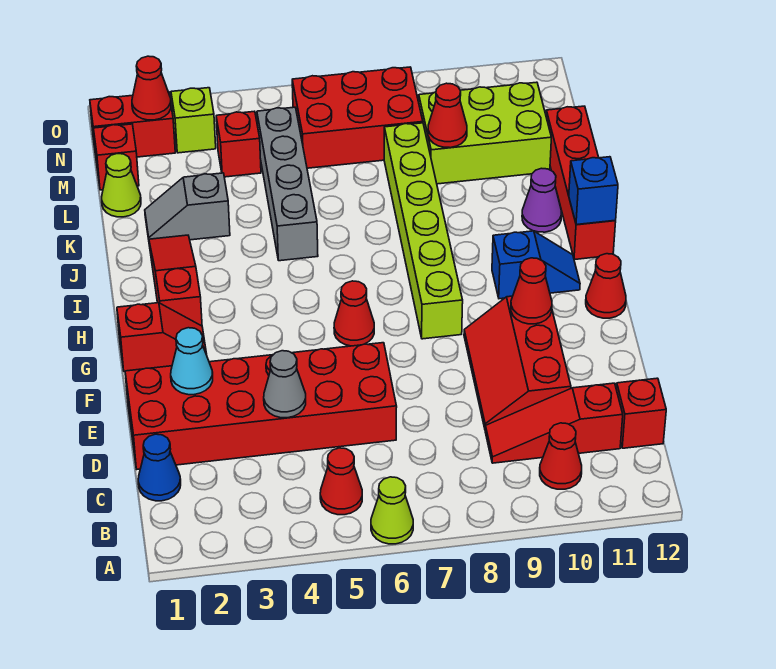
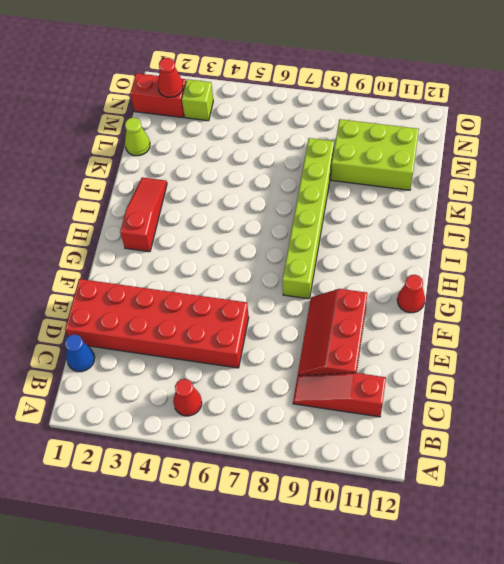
none -> lime 1x1 cone [371,477,413,544]
none -> red 1x1 cone [540,423,582,489]
none -> red 1x1 brick [616,378,666,448]
none -> red 1x2 slope [117,303,207,372]

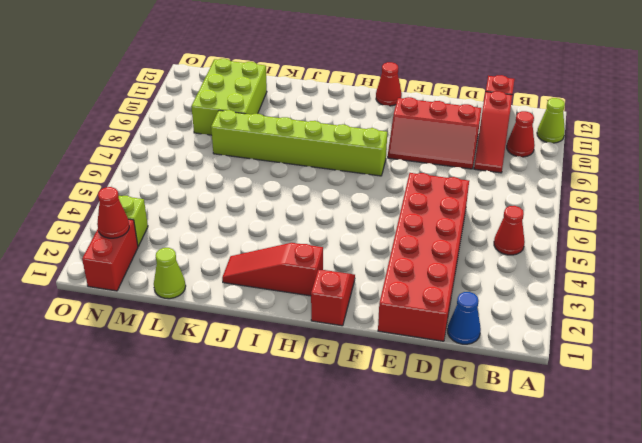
lime 1x1 cone [537,98,565,143] -> lime 1x1 cone moved to [371,477,413,544]
none -> red 1x1 cone [334,281,374,346]
none -> blue 1x2 slope [492,231,580,299]
none -> red 1x4 brick [546,106,616,260]
none -> grey 1x4 brick [257,107,318,261]

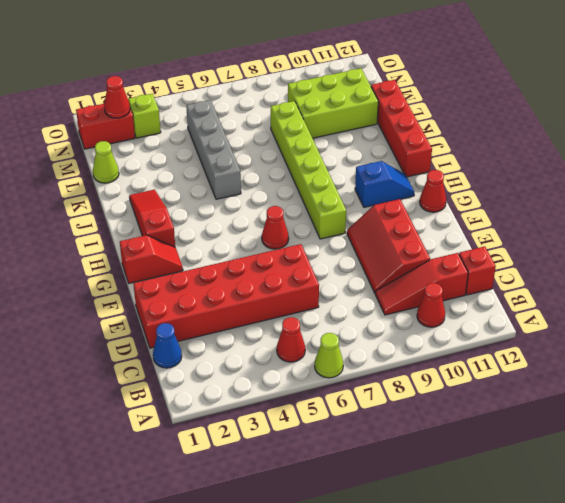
none -> purple 1x1 cone [522,168,561,232]
none -> grey 1x2 slope [145,173,230,240]
none -> red 1x1 brick [93,124,139,190]
none -> red 1x1 brick [216,111,261,177]

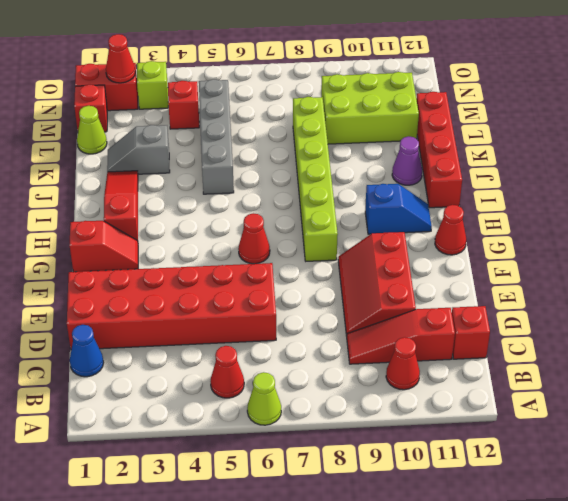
none -> red 2x3 brick [292,67,423,168]
none -> grey 1x1 cone [264,351,306,418]
none -> cyan 1x1 cone [171,328,213,395]
none -> red 1x1 cone [511,258,552,324]

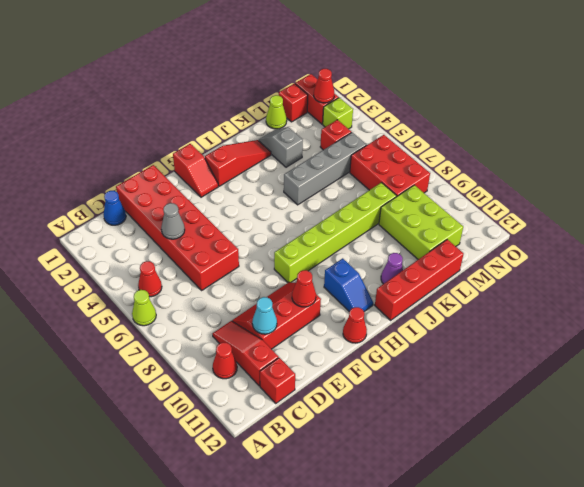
cyan 1x1 cone [252,297,277,334] -> cyan 1x1 cone moved to [171,328,213,395]
none -> red 1x1 cone [334,281,374,346]
none -> blue 1x1 brick [569,157,618,225]
none -> red 1x1 cone [428,83,467,148]

